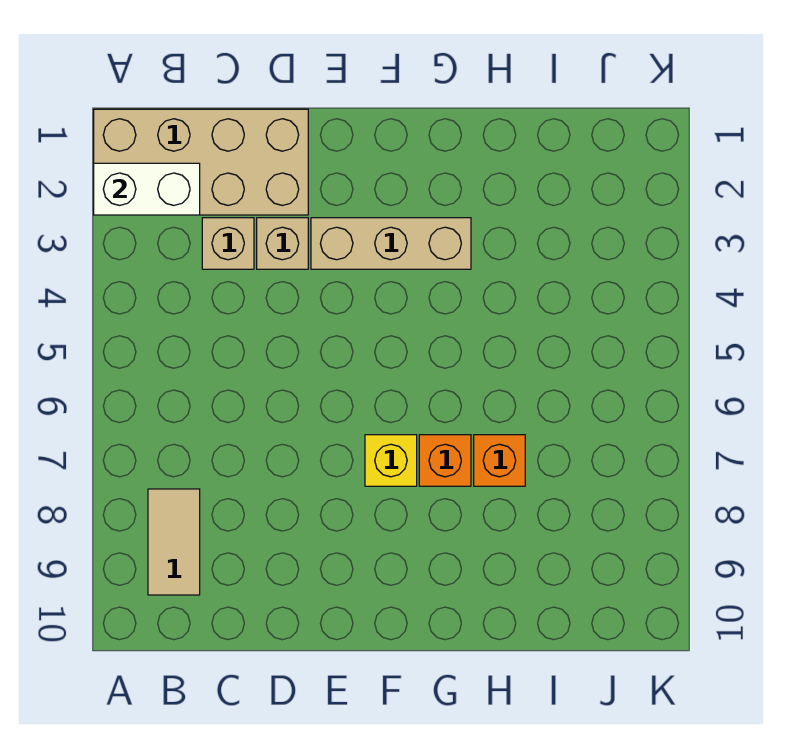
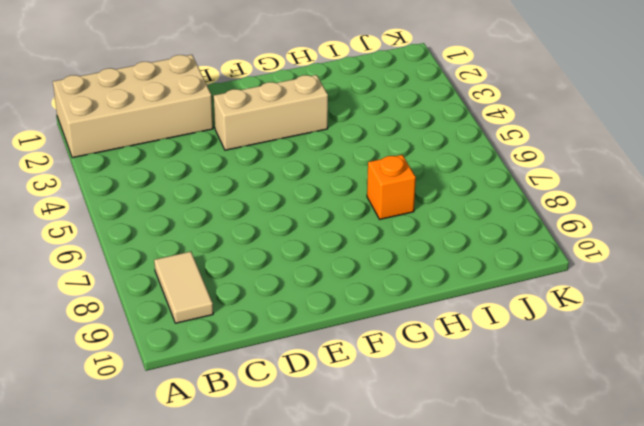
none -> tan 1x1 brick [202,218,254,269]
none -> tan 1x1 brick [257,218,308,269]

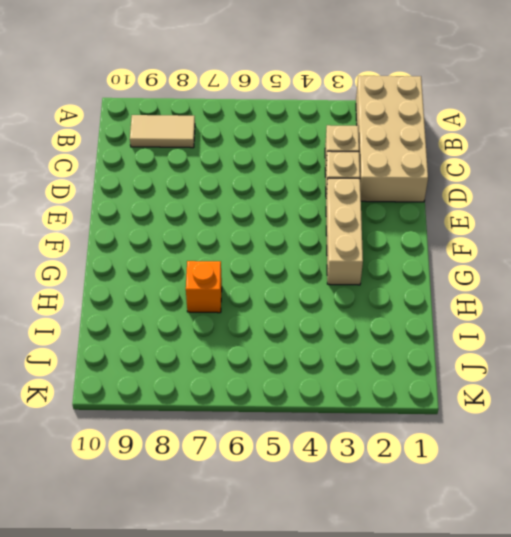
none -> yellow 1x1 brick [365,435,417,486]
none -> orange 1x1 brick [419,435,471,486]

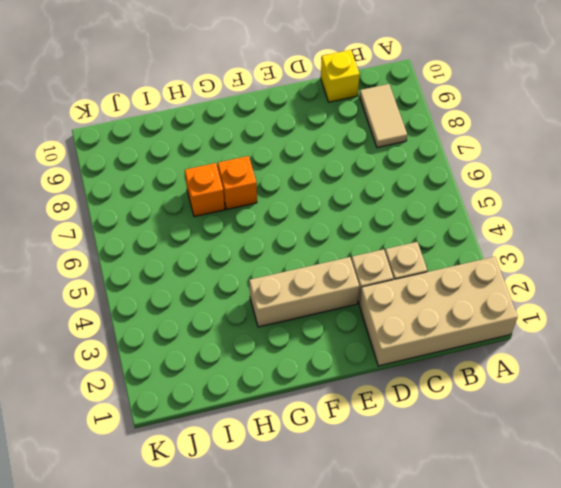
yellow 1x1 brick [321,50,360,102] -> yellow 1x1 brick moved to [365,435,417,486]
none -> white 1x2 brick [94,163,200,215]

